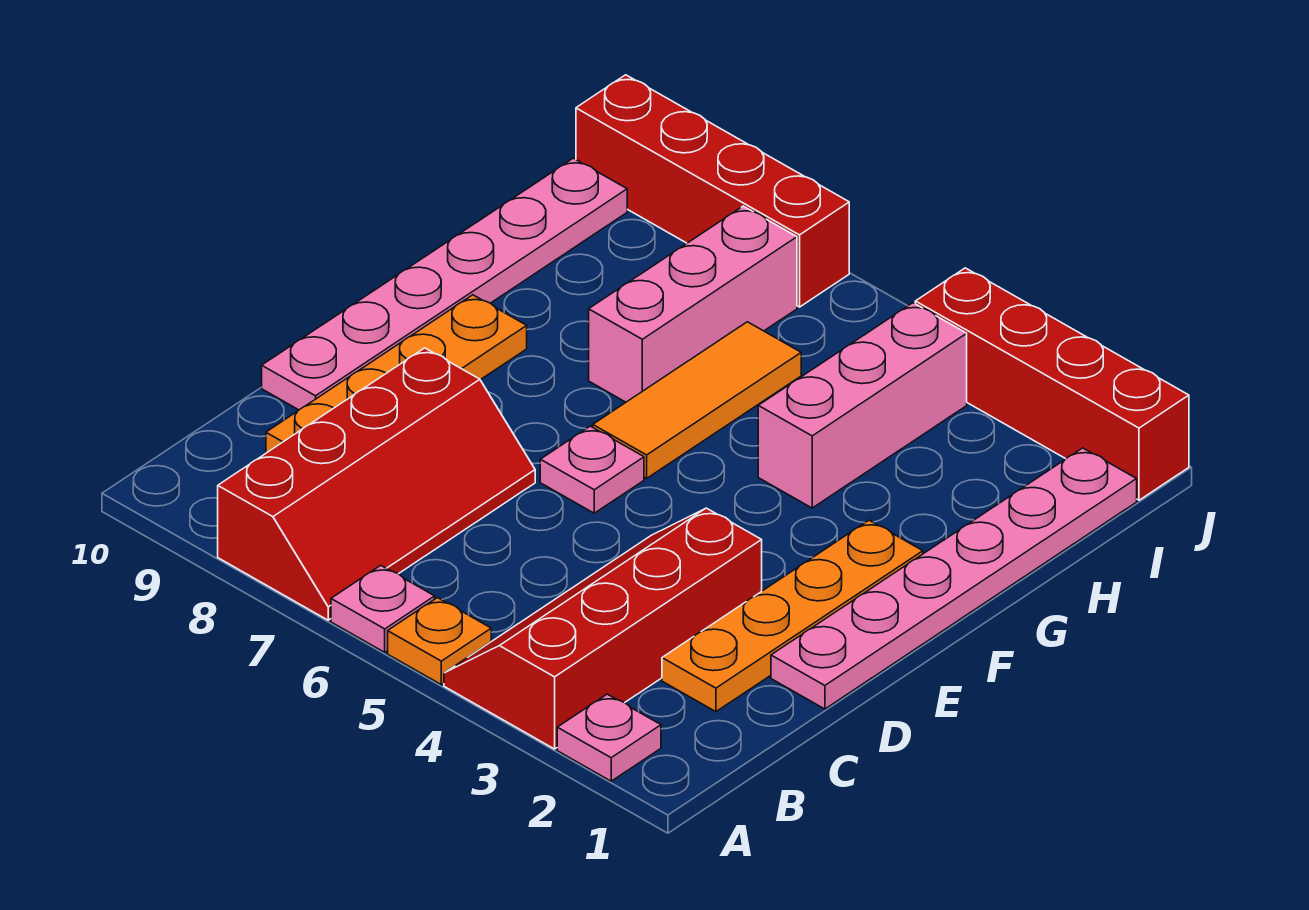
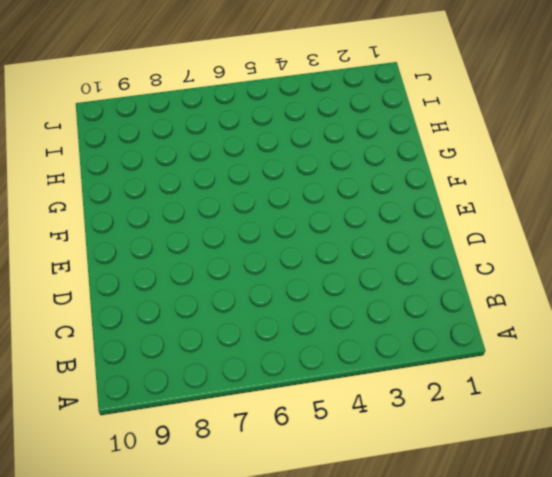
none -> pink 1x1 plate [557,694,661,781]
none -> red 2x4 slope [444,508,762,749]
none -> orange 1x1 plate [388,598,491,685]

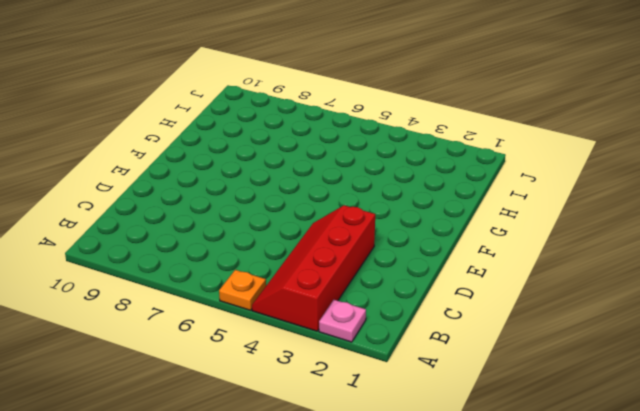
none -> pink 1x1 plate [331,565,435,652]
none -> red 2x4 slope [218,348,535,620]
none -> orange 1x4 plate [662,520,923,712]

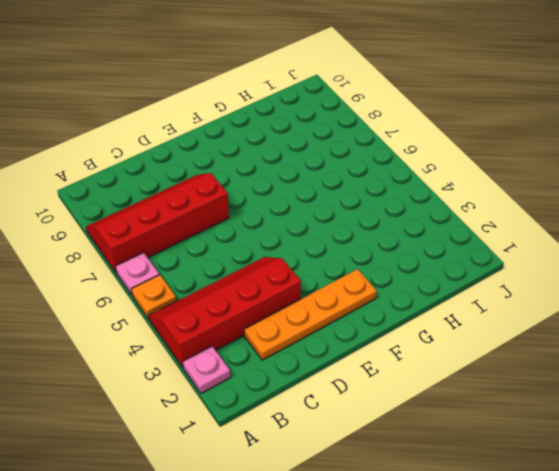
red 2x4 slope [86,173,229,273] -> red 2x4 slope turned to [218,348,535,620]
none -> orange 1x4 plate [266,295,527,453]
none -> pink 1x6 plate [771,448,1137,709]
none -> pink 1x6 plate [262,158,627,410]

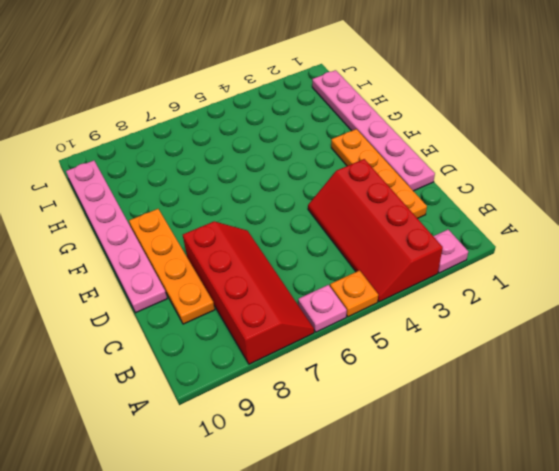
none -> pink 1x1 plate [540,426,644,513]
none -> orange 1x3 tile [593,322,801,478]
none -> pink 1x3 brick [758,303,967,508]

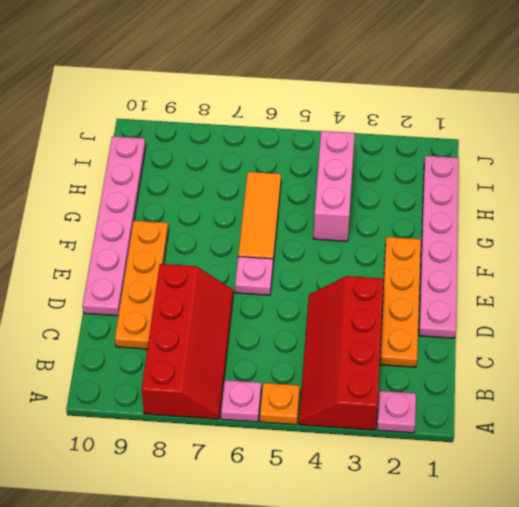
none -> pink 1x3 brick [589,206,797,402]
none -> red 1x4 brick [915,268,1189,500]
none -> red 1x4 brick [576,75,849,307]

